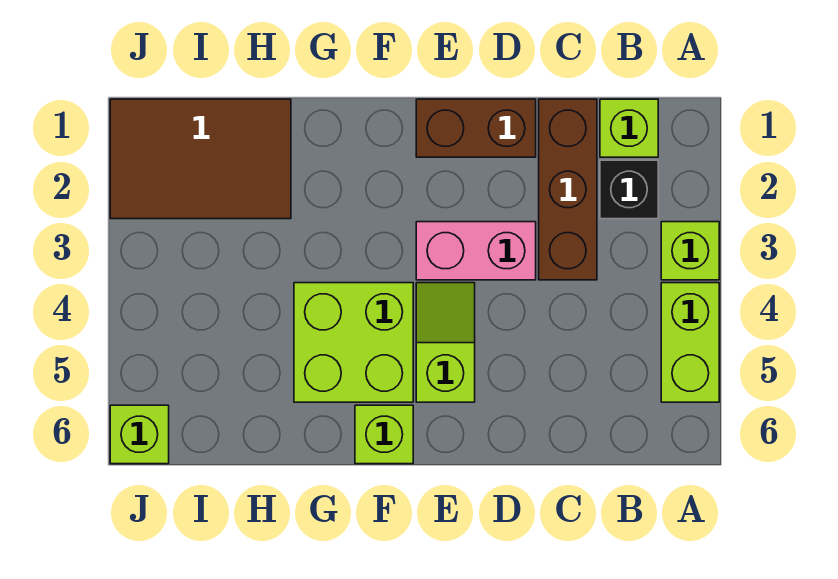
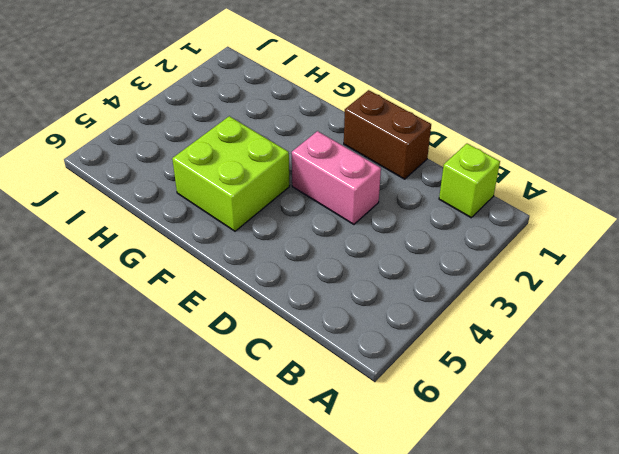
none -> lime 1x1 brick [661,222,719,280]
none -> lime 1x2 brick [661,283,719,402]
none -> black 1x1 brick [600,160,658,219]

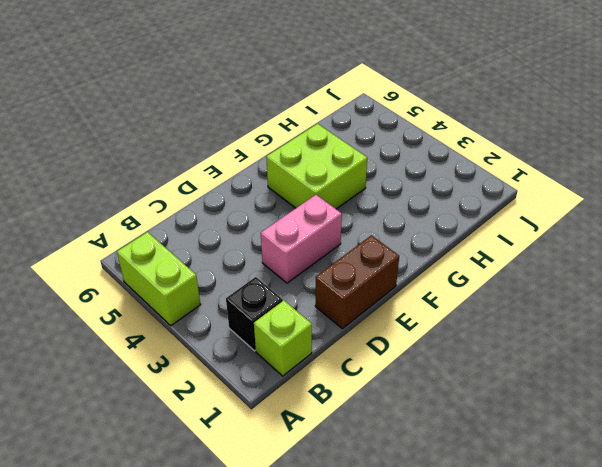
none -> lime 1x1 brick [661,222,719,280]
none -> brown 1x3 brick [539,99,597,280]
none -> lime 1x2 slope [416,283,475,402]

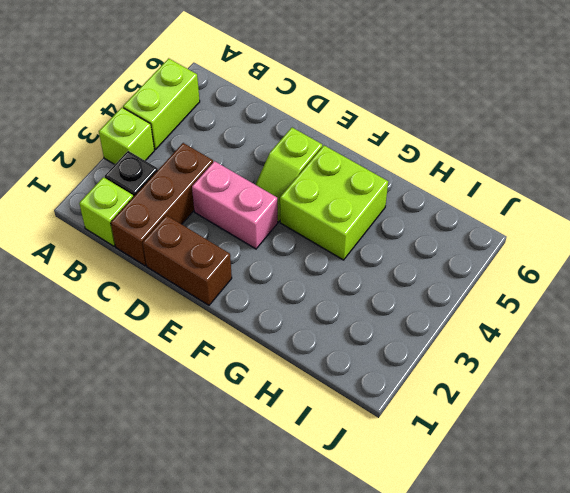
none -> lime 1x1 brick [355,405,413,464]
none -> brown 2x3 tile [110,99,291,219]
none -> lime 1x1 brick [110,405,169,464]

